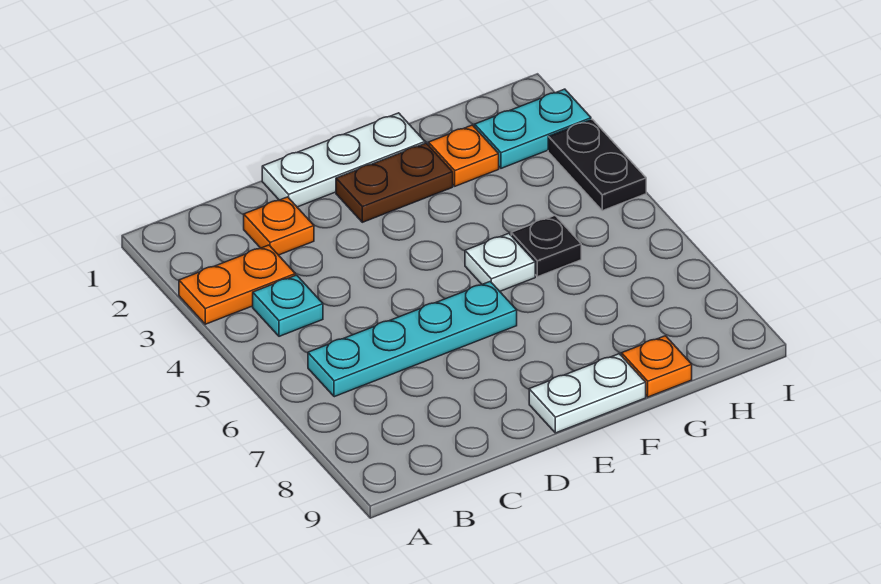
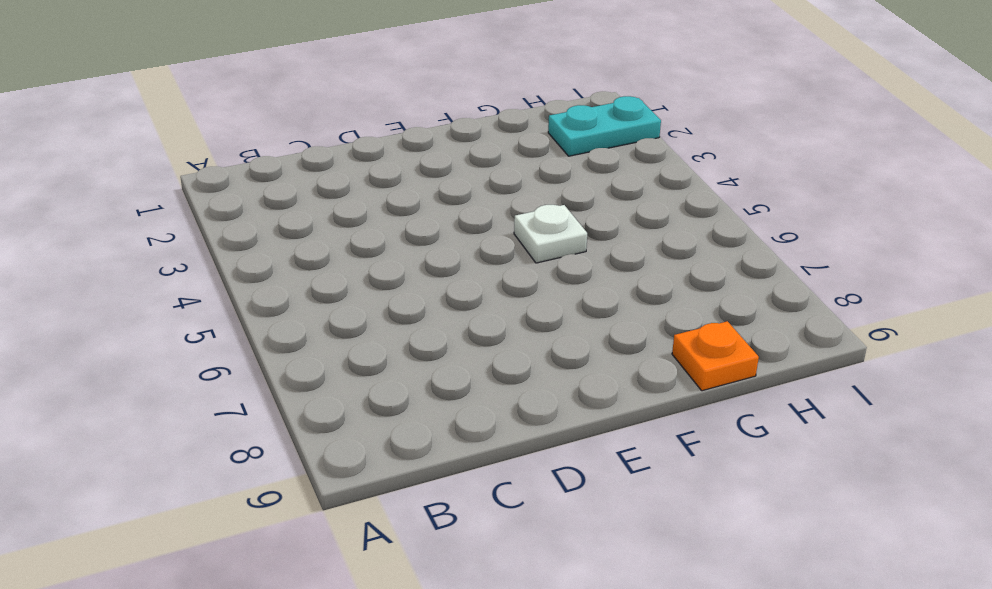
none -> orange 1x2 plate [179,245,295,324]
none -> cyan 1x1 plate [253,275,323,336]
none -> cyan 1x4 plate [308,281,517,397]

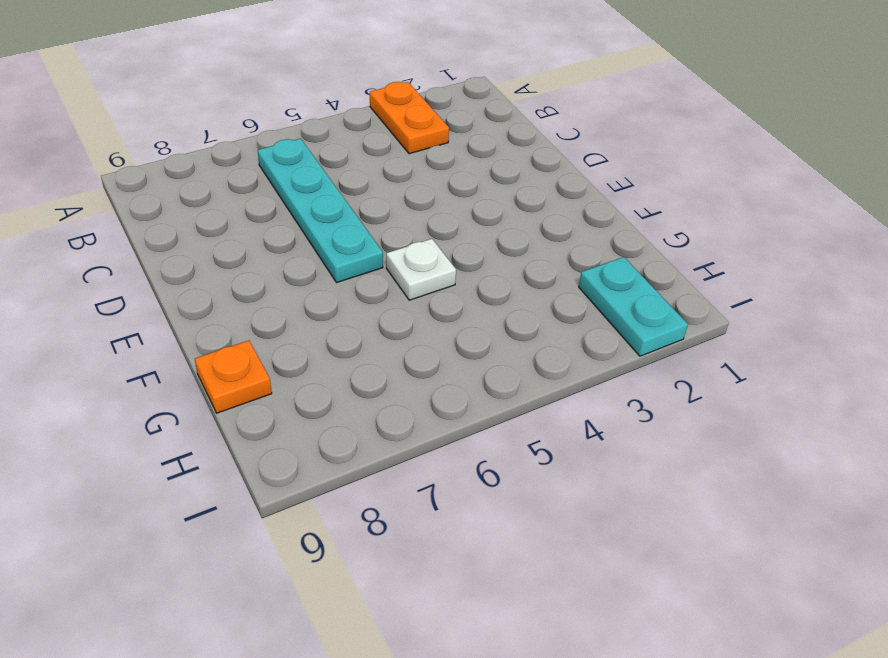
none -> cyan 1x1 plate [253,275,323,336]
none -> orange 1x1 plate [244,197,314,255]
none -> white 1x3 plate [262,113,425,207]

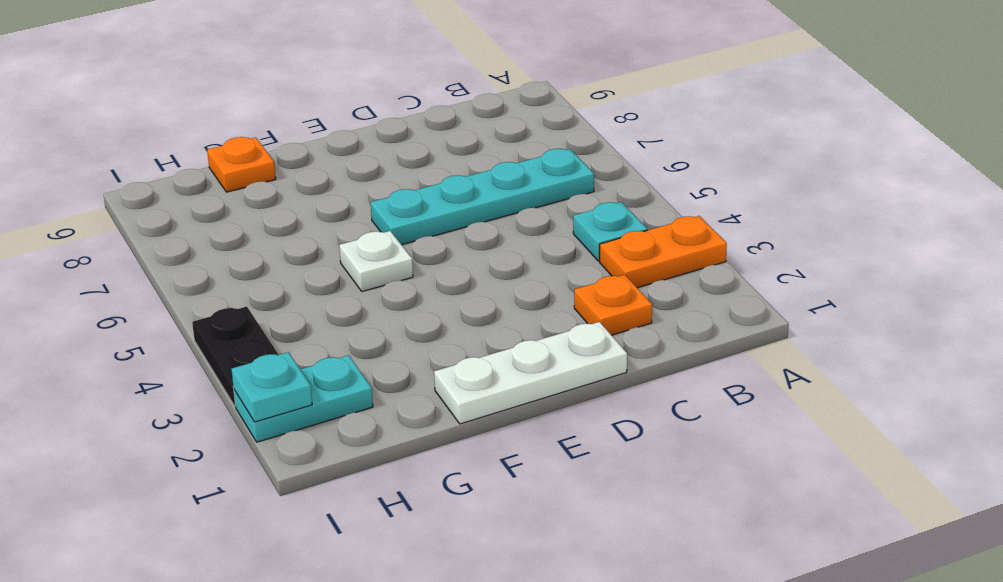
cyan 1x1 plate [231,352,312,422] -> none
none -> brown 1x2 plate [336,143,453,222]
none -> white 1x2 plate [529,354,646,433]
none -> orange 1x1 plate [429,125,499,186]

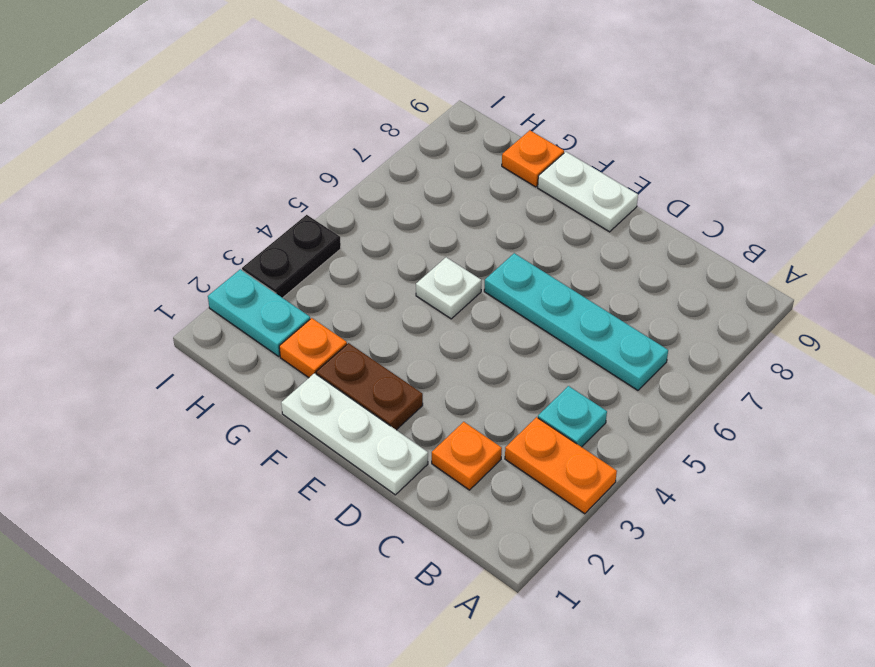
none -> black 1x1 plate [511,216,581,277]

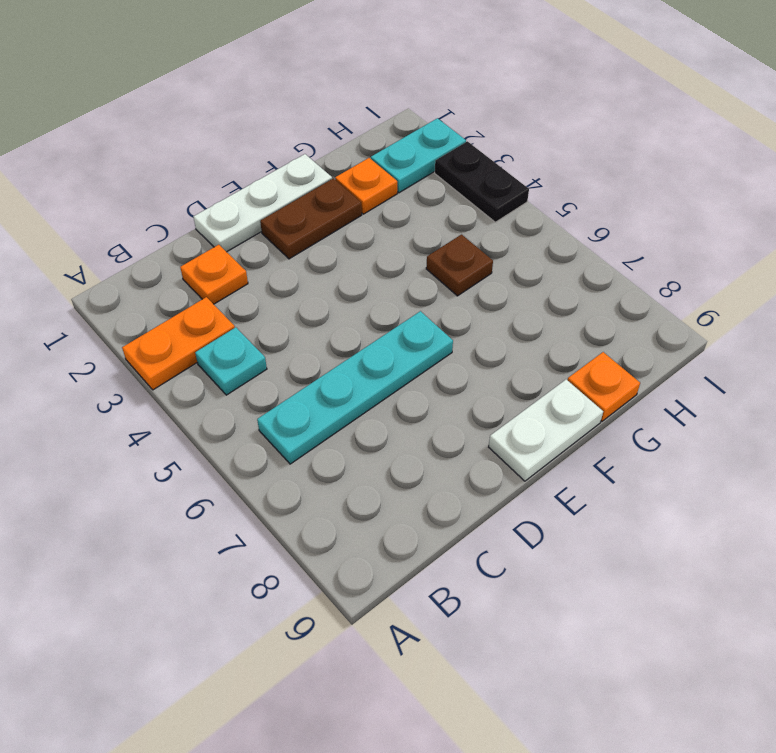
brown 1x1 plate [426,235,493,296] -> black 1x1 plate [511,216,581,277]
none -> white 1x1 plate [465,233,535,291]

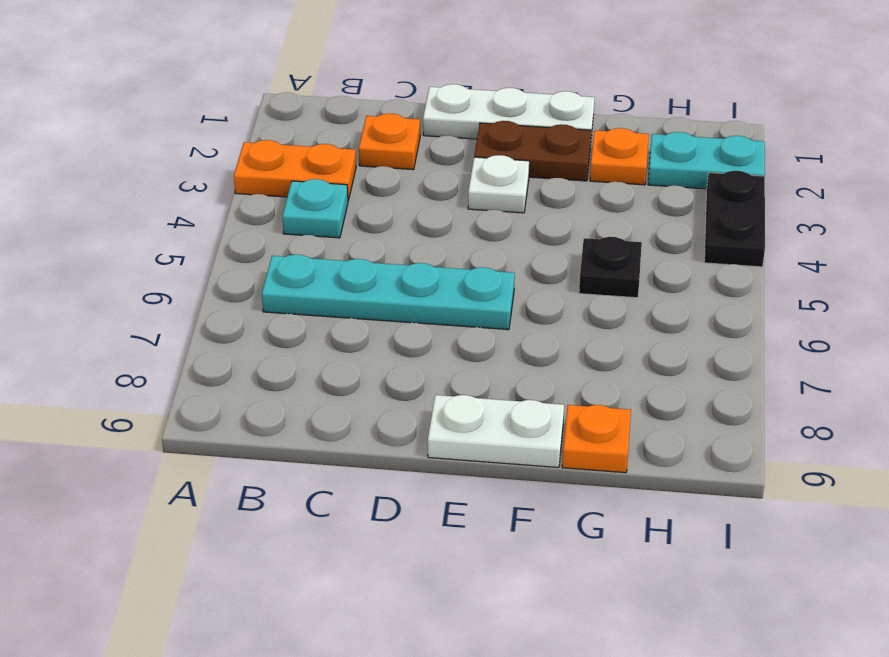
white 1x1 plate [468,155,529,213] -> white 1x1 plate moved to [465,233,535,291]

